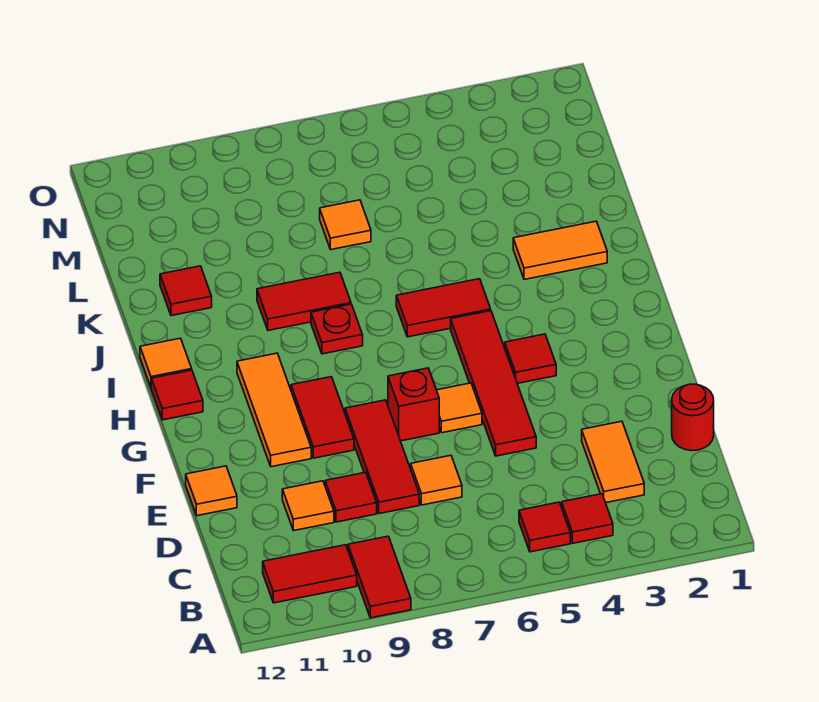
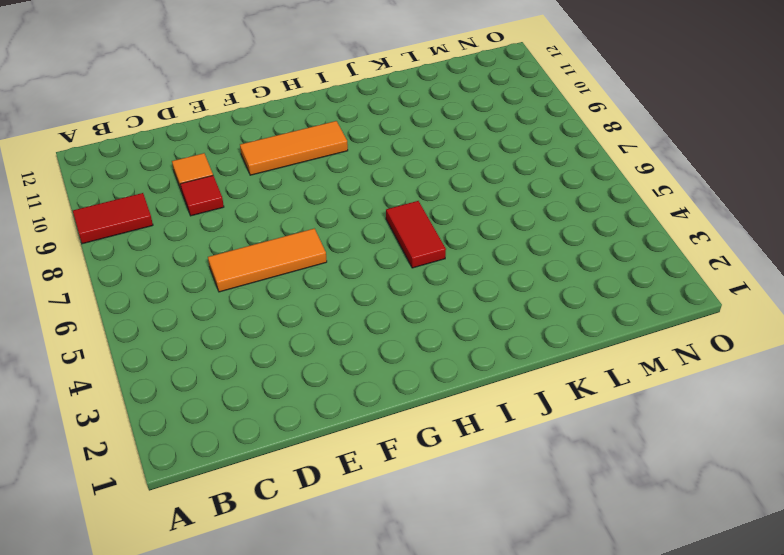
orange 1x3 tile [208,228,327,292] -> orange 1x1 tile [437,383,482,433]
none -> red 1x1 tile [562,494,613,543]
none -> red 1x1 tile [519,502,570,552]
none -> red 1x2 tile [263,545,357,603]

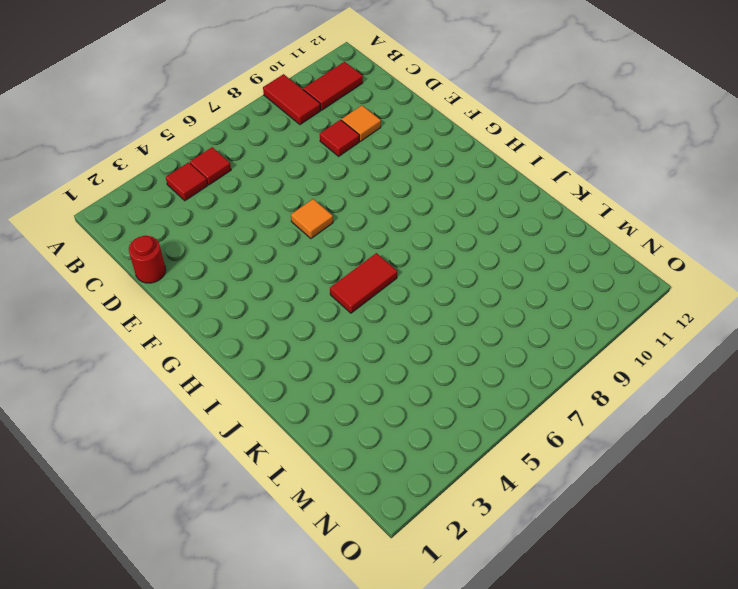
none -> orange 1x2 tile [582,421,644,503]
none -> orange 1x1 tile [411,455,462,505]
none -> red 1x3 tile [345,400,419,514]

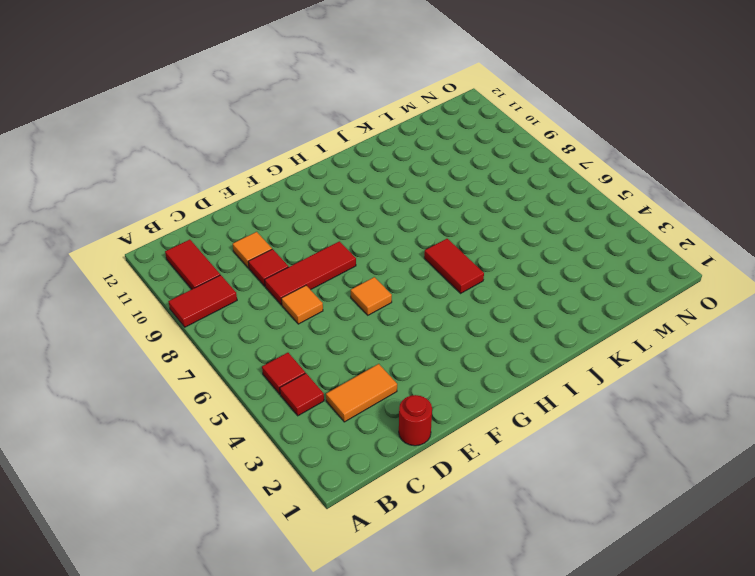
none -> red 1x4 tile [451,311,536,456]
none -> orange 1x1 tile [186,466,237,516]
none -> red 1x1 brick [388,368,439,441]

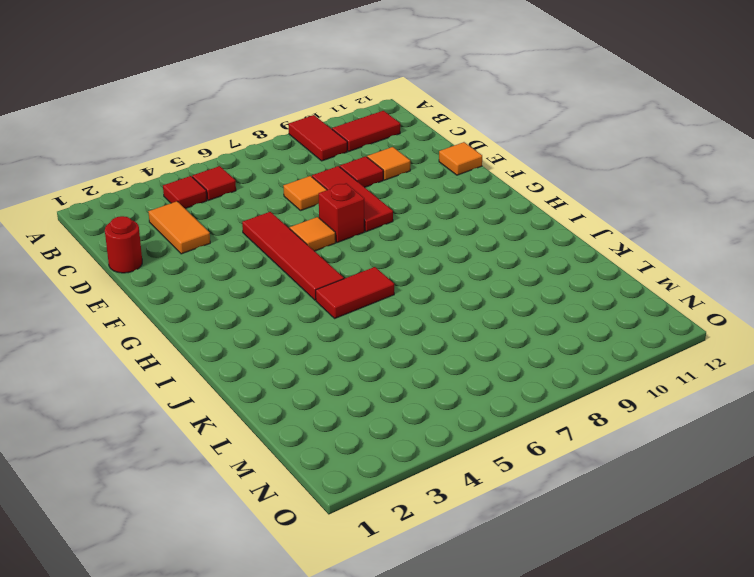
none -> red 1x2 tile [291,377,354,458]
none -> orange 1x3 tile [237,353,311,467]
none -> red 1x1 tile [505,334,556,383]

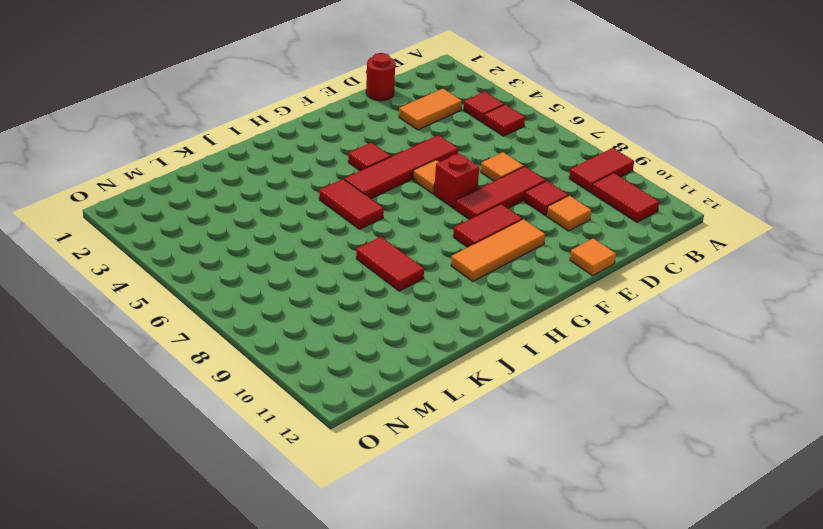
none -> red 1x1 tile [151,370,203,420]
none -> red 1x1 plate [311,304,363,354]
none -> orange 1x1 tile [140,338,192,387]

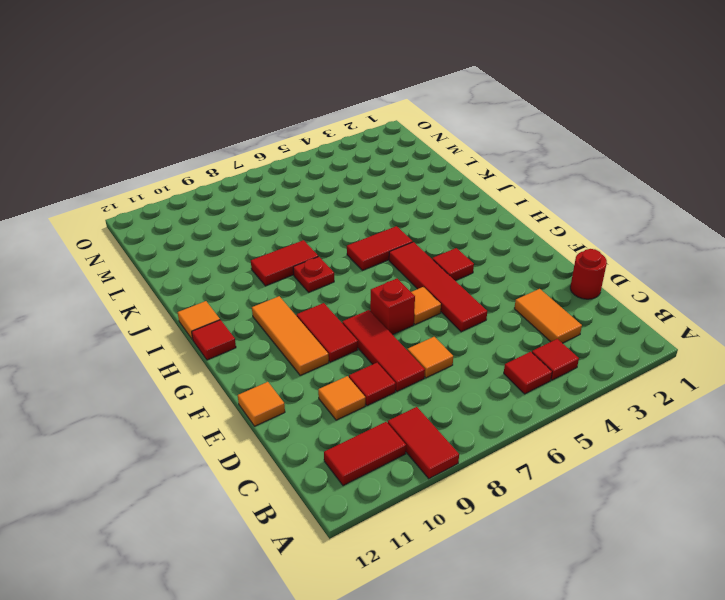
none -> orange 1x2 tile [513,221,607,279]
none -> red 1x1 tile [160,266,212,316]
none -> orange 1x1 tile [320,200,371,250]

